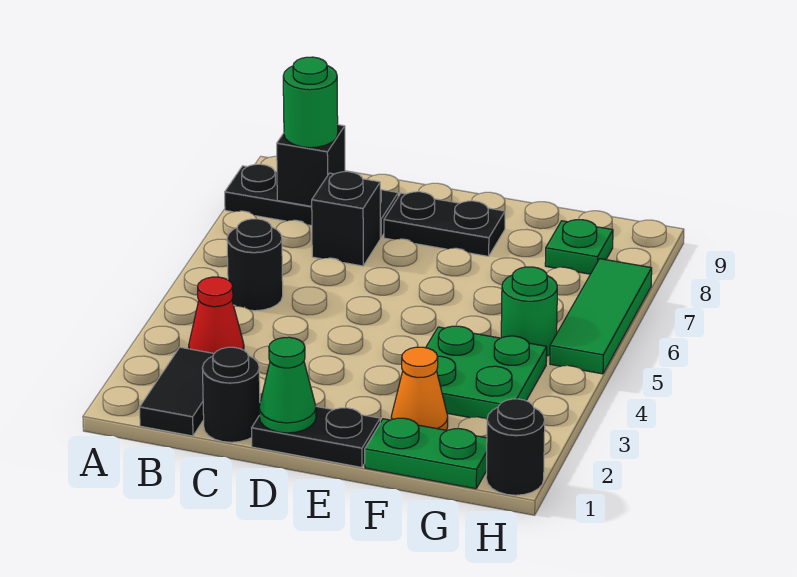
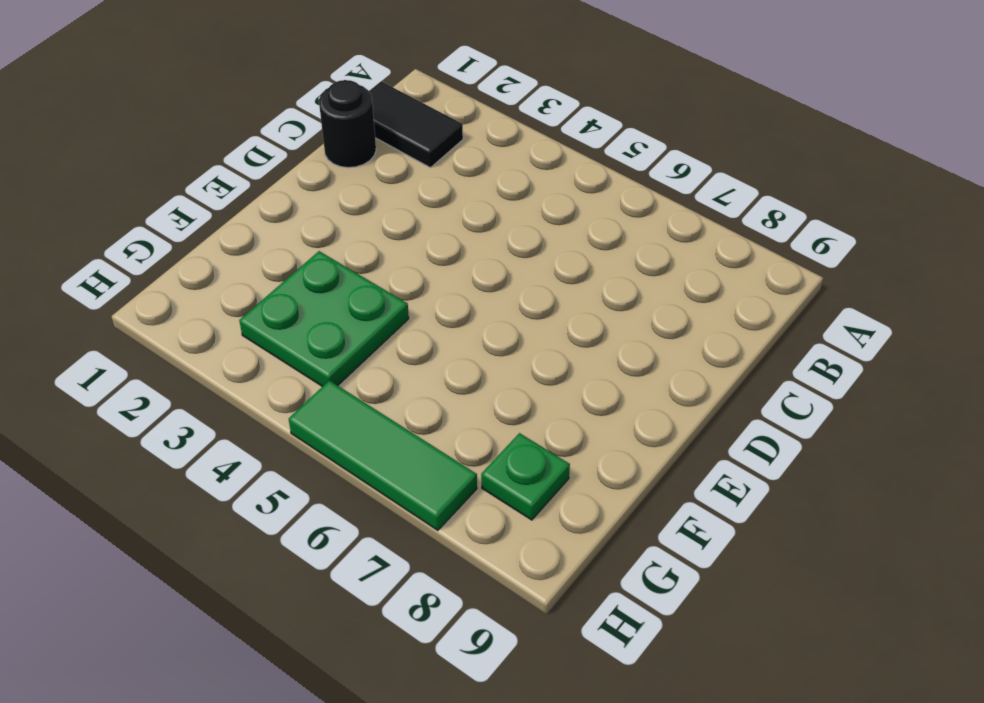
none -> black 1x3 plate [225,164,398,238]
none -> red 1x1 cone [189,277,244,353]
none -> black 1x1 round brick [227,219,283,311]

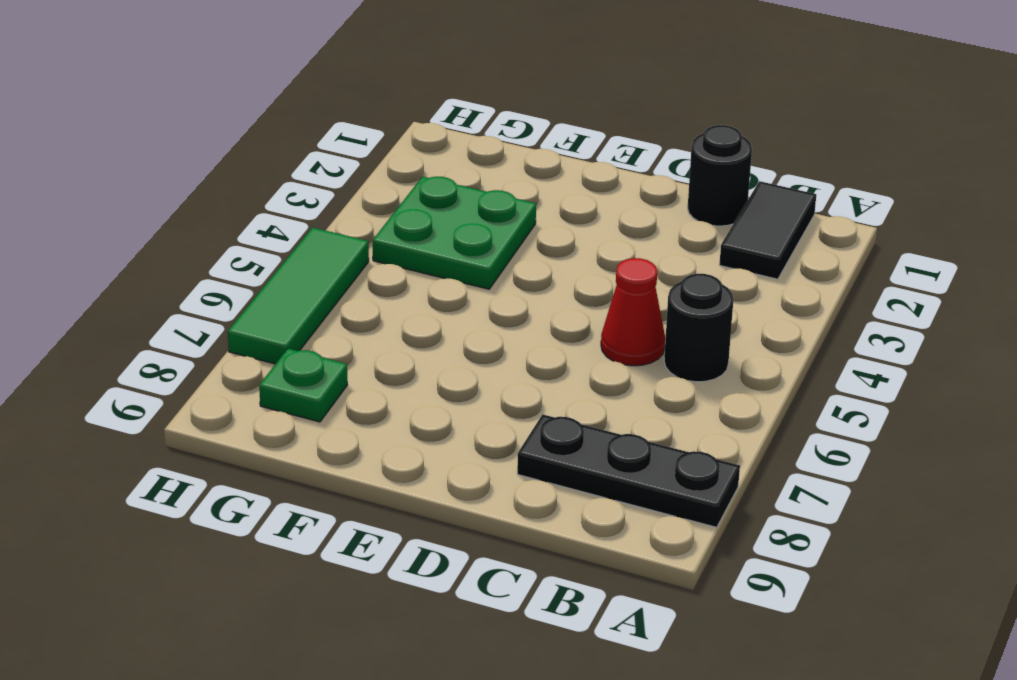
red 1x1 cone [601,258,665,366] -> red 1x1 cone moved to [189,277,244,353]
none -> black 1x1 brick [312,172,380,266]
none -> black 1x2 plate [252,407,380,467]
none -> black 1x2 plate [384,192,505,256]

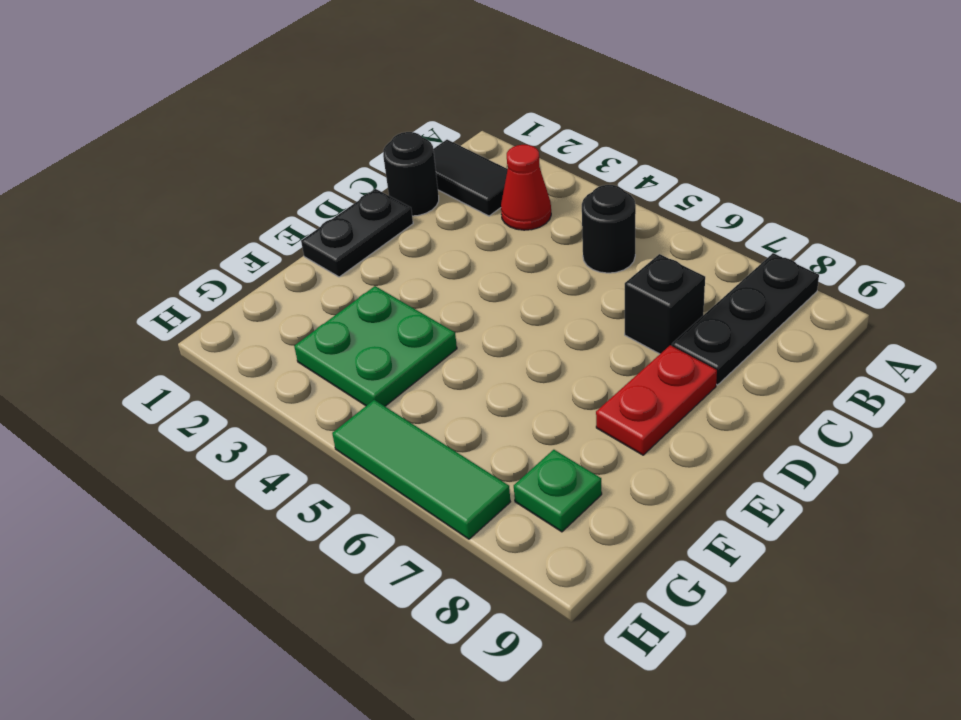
red 1x2 plate [596,345,717,455] -> black 1x2 plate [384,192,505,256]
none -> green 1x2 plate [365,418,487,489]
none -> orange 1x1 cone [391,347,448,430]
none -> green 1x1 round brick [501,267,557,356]

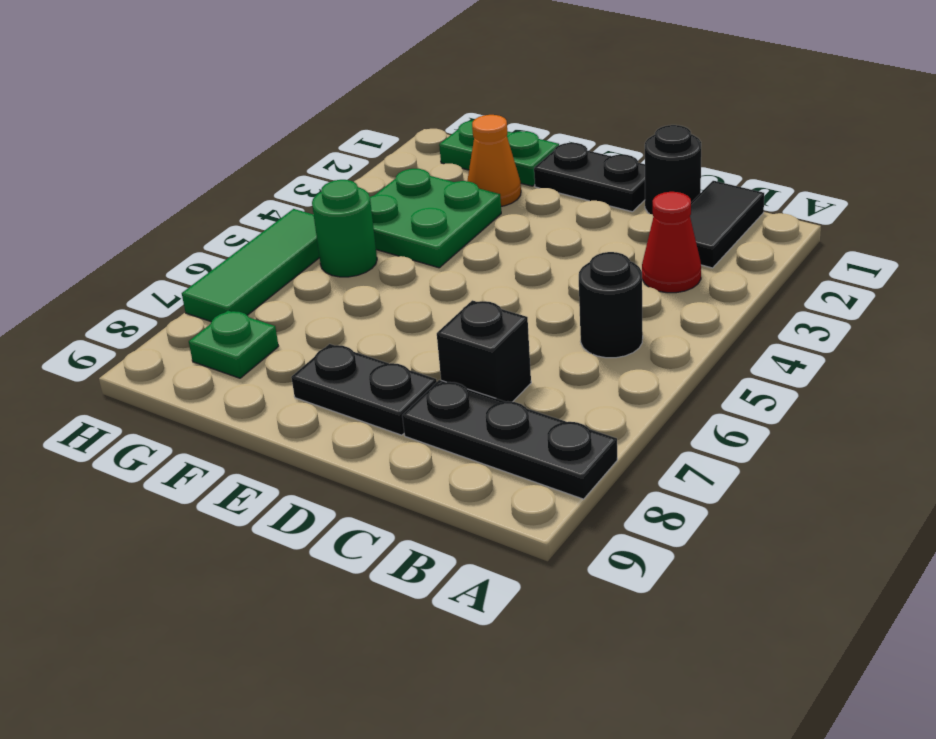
none -> black 1x1 round brick [486,399,545,495]
none -> black 1x1 brick [277,125,345,206]
none -> green 1x1 cone [259,337,316,433]

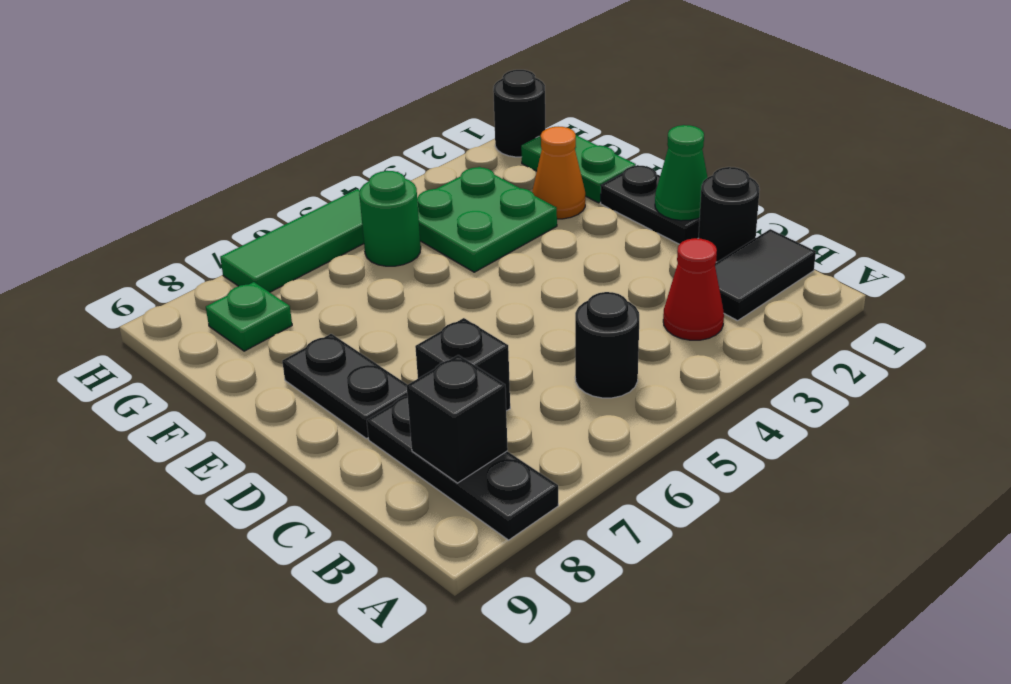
none -> green 1x1 round brick [283,57,338,148]

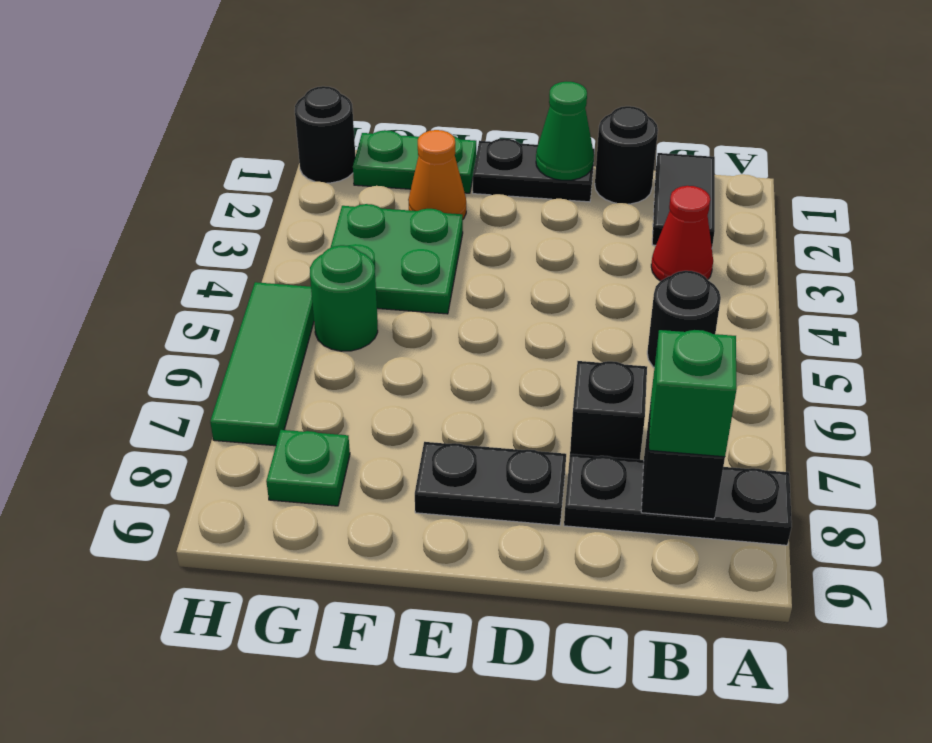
green 1x1 brick [649,330,737,457] -> green 1x1 round brick [283,57,338,148]

